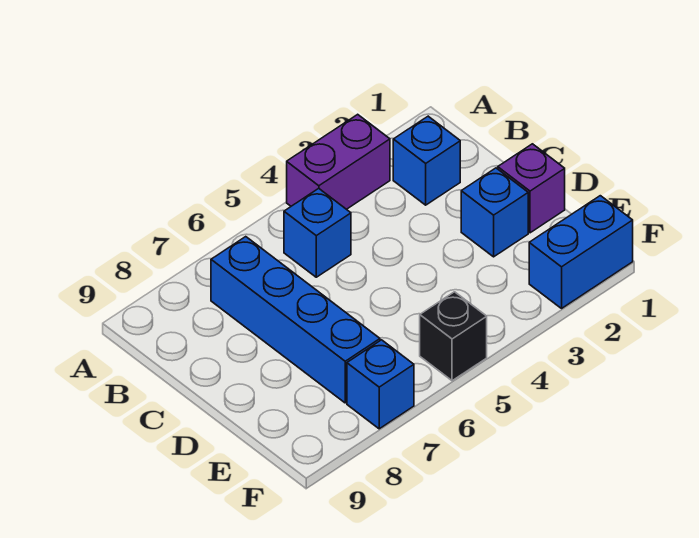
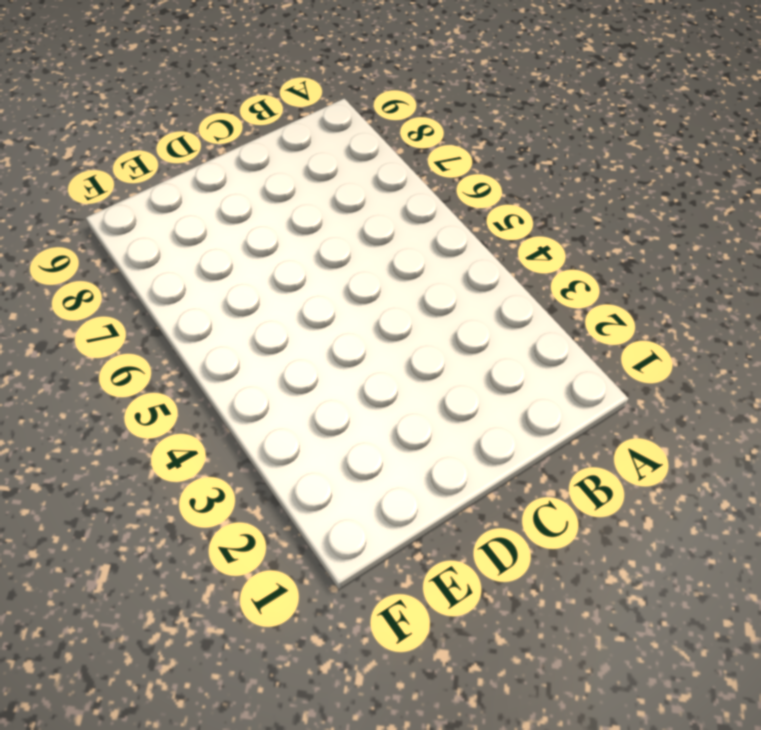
none -> purple 1x2 brick [287,114,390,209]
none -> blue 1x1 brick [393,116,460,205]

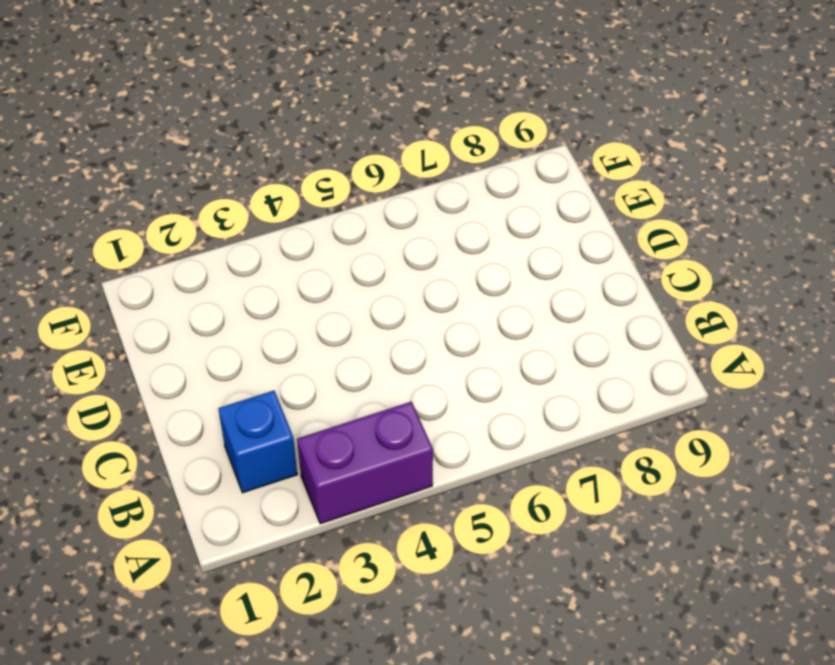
none -> blue 1x1 brick [284,188,351,277]
none -> blue 1x4 brick [211,237,380,403]

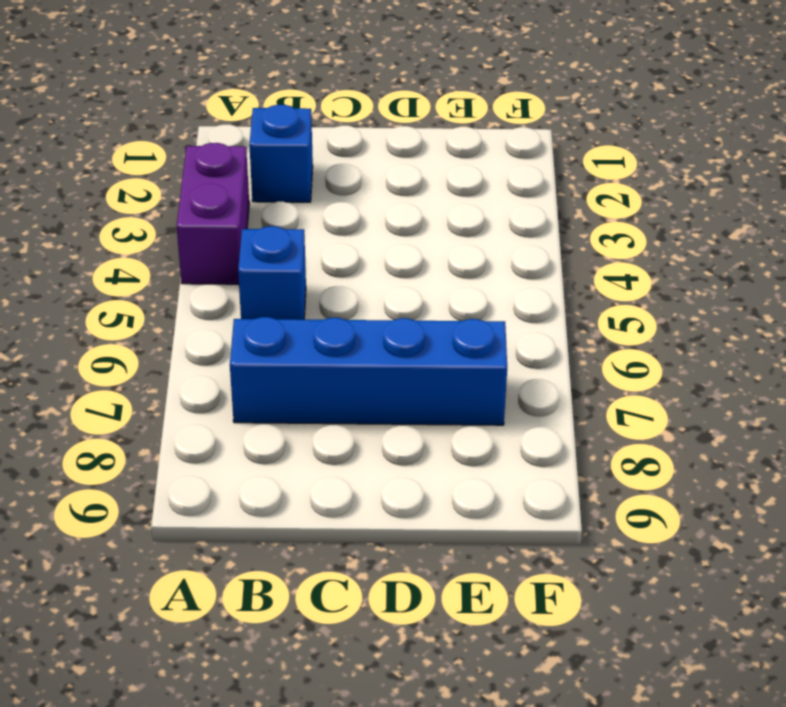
none -> purple 1x1 brick [498,144,565,233]
none -> blue 1x1 brick [461,168,528,257]

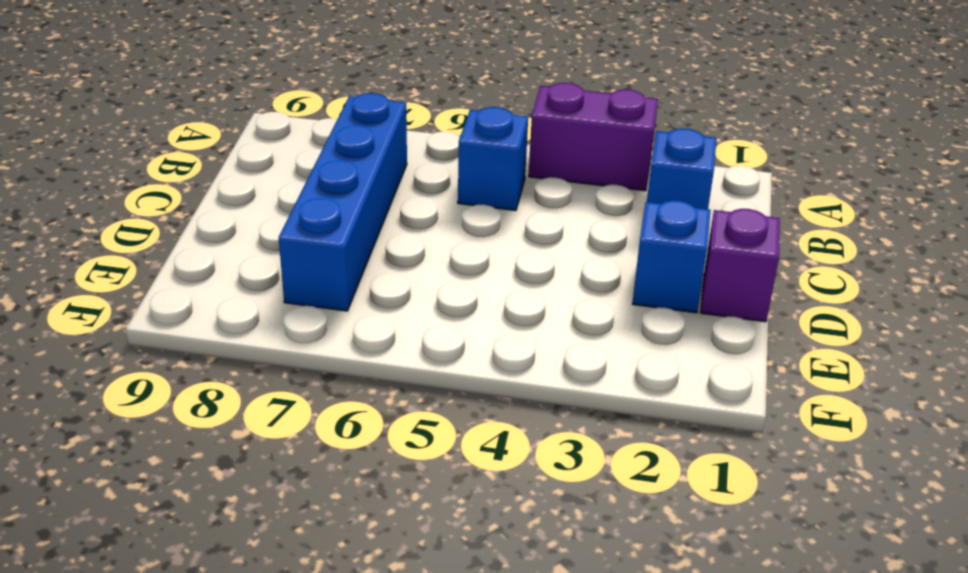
none -> blue 1x2 brick [529,196,633,308]
none -> black 1x1 brick [420,292,487,381]

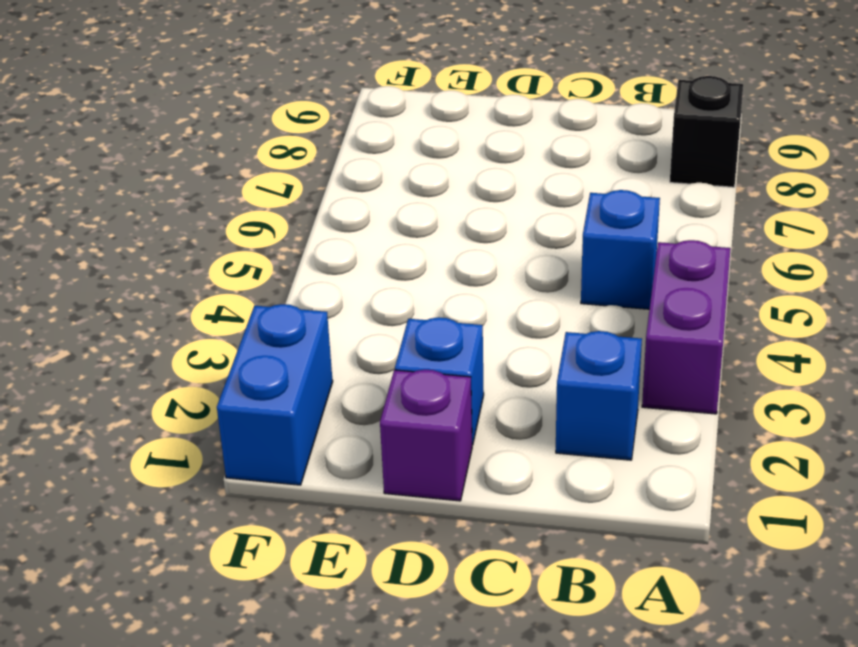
black 1x1 brick [670,76,743,187] -> black 1x1 brick moved to [420,292,487,381]
none -> blue 1x4 brick [211,237,380,403]
none -> blue 1x1 brick [347,340,414,429]

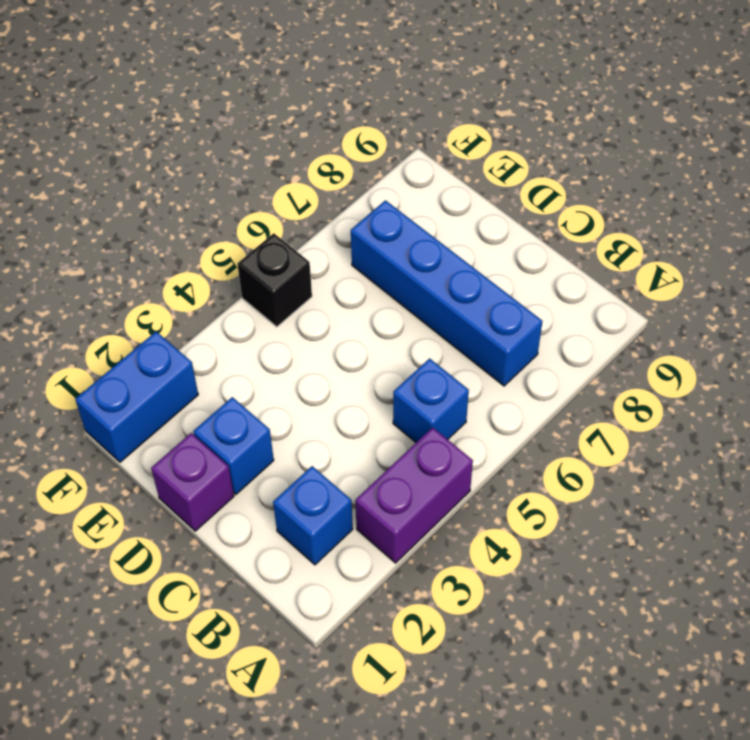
none -> blue 1x1 brick [347,340,414,429]

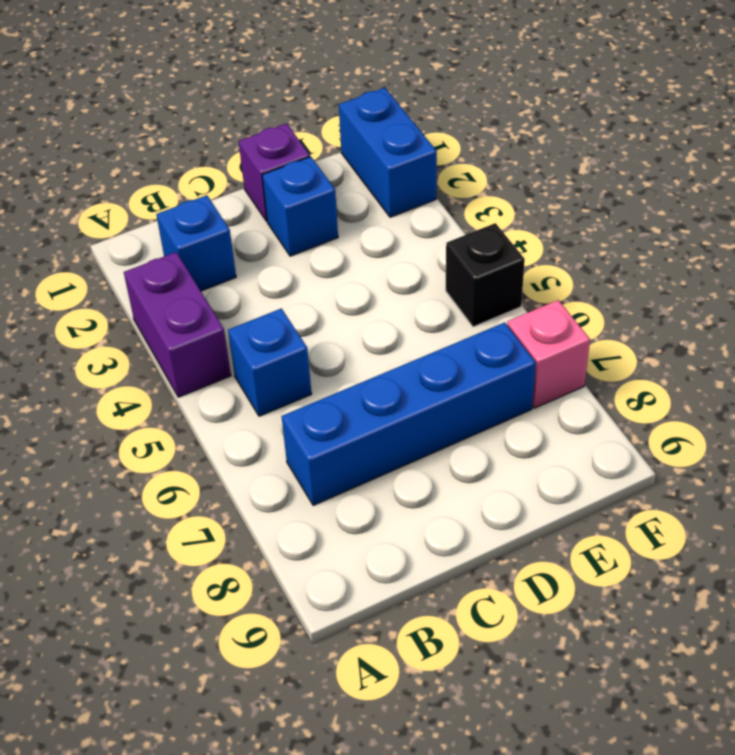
pink 1x1 brick [507,300,590,408] -> blue 1x1 brick [347,340,414,429]

